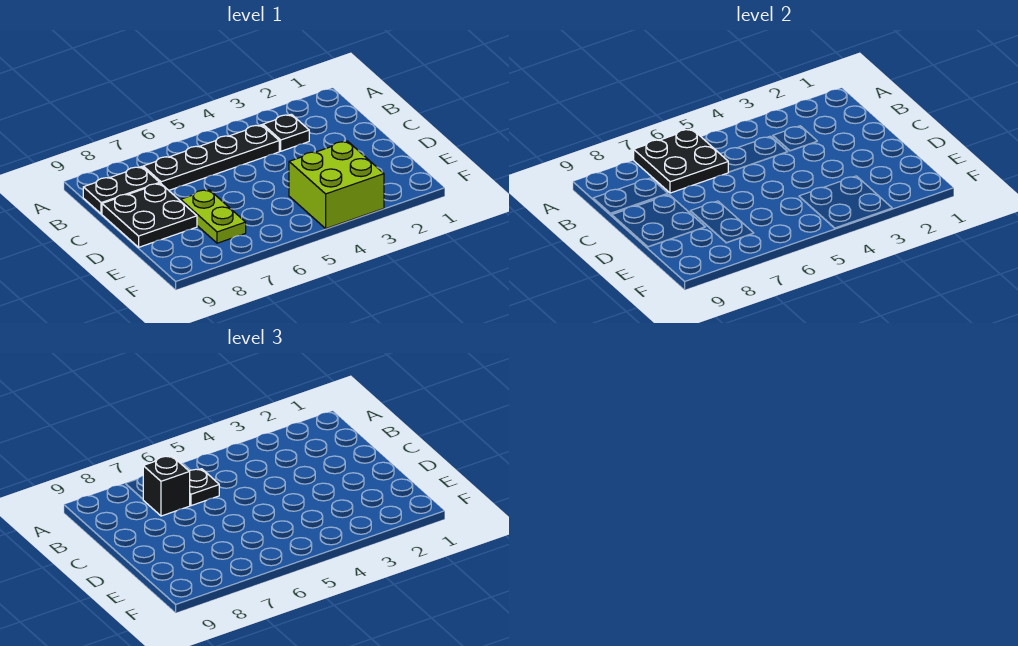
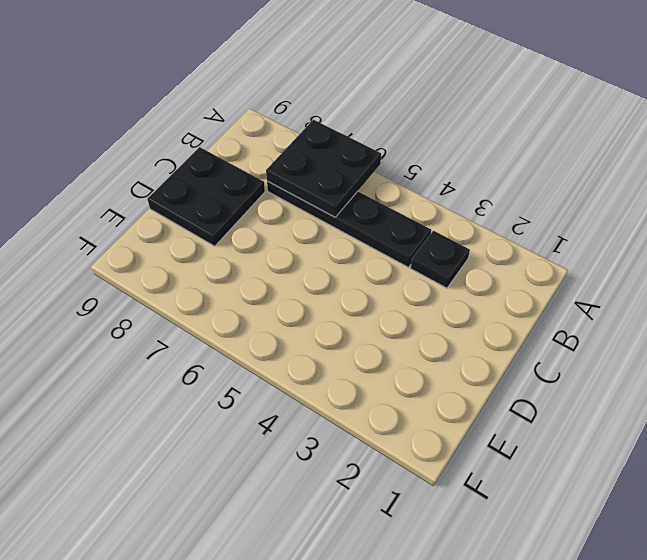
none -> black 1x2 plate [83,167,160,214]
none -> lime 1x2 plate [181,190,246,243]

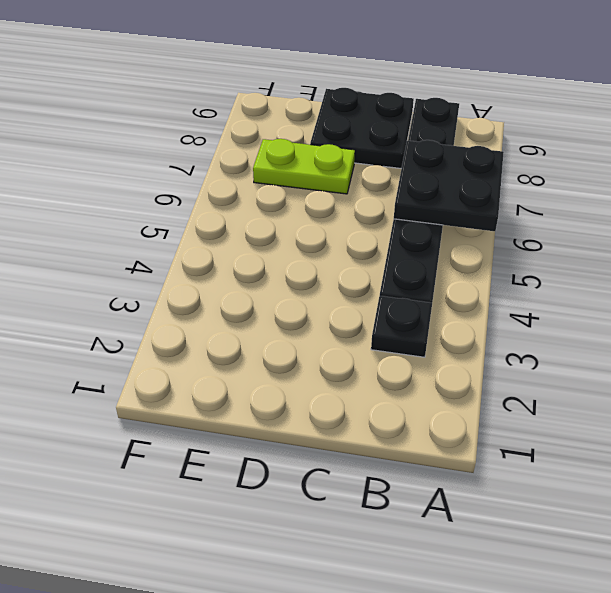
none -> lime 2x2 brick [289,141,384,228]
none -> black 1x1 plate [189,469,219,506]

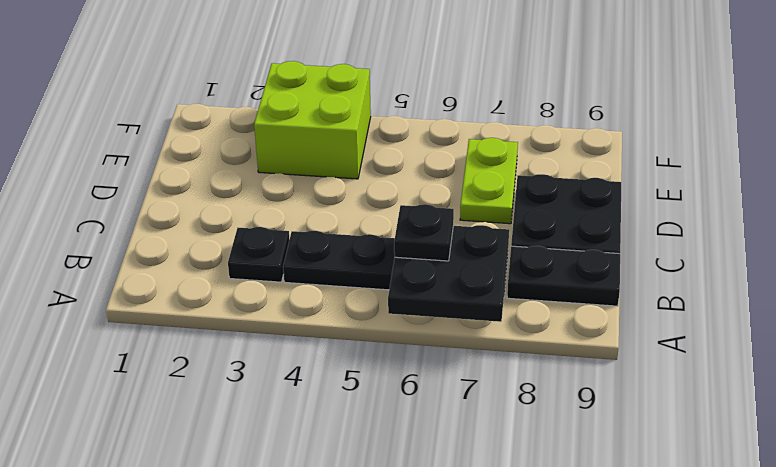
none -> black 1x1 brick [143,456,190,516]

